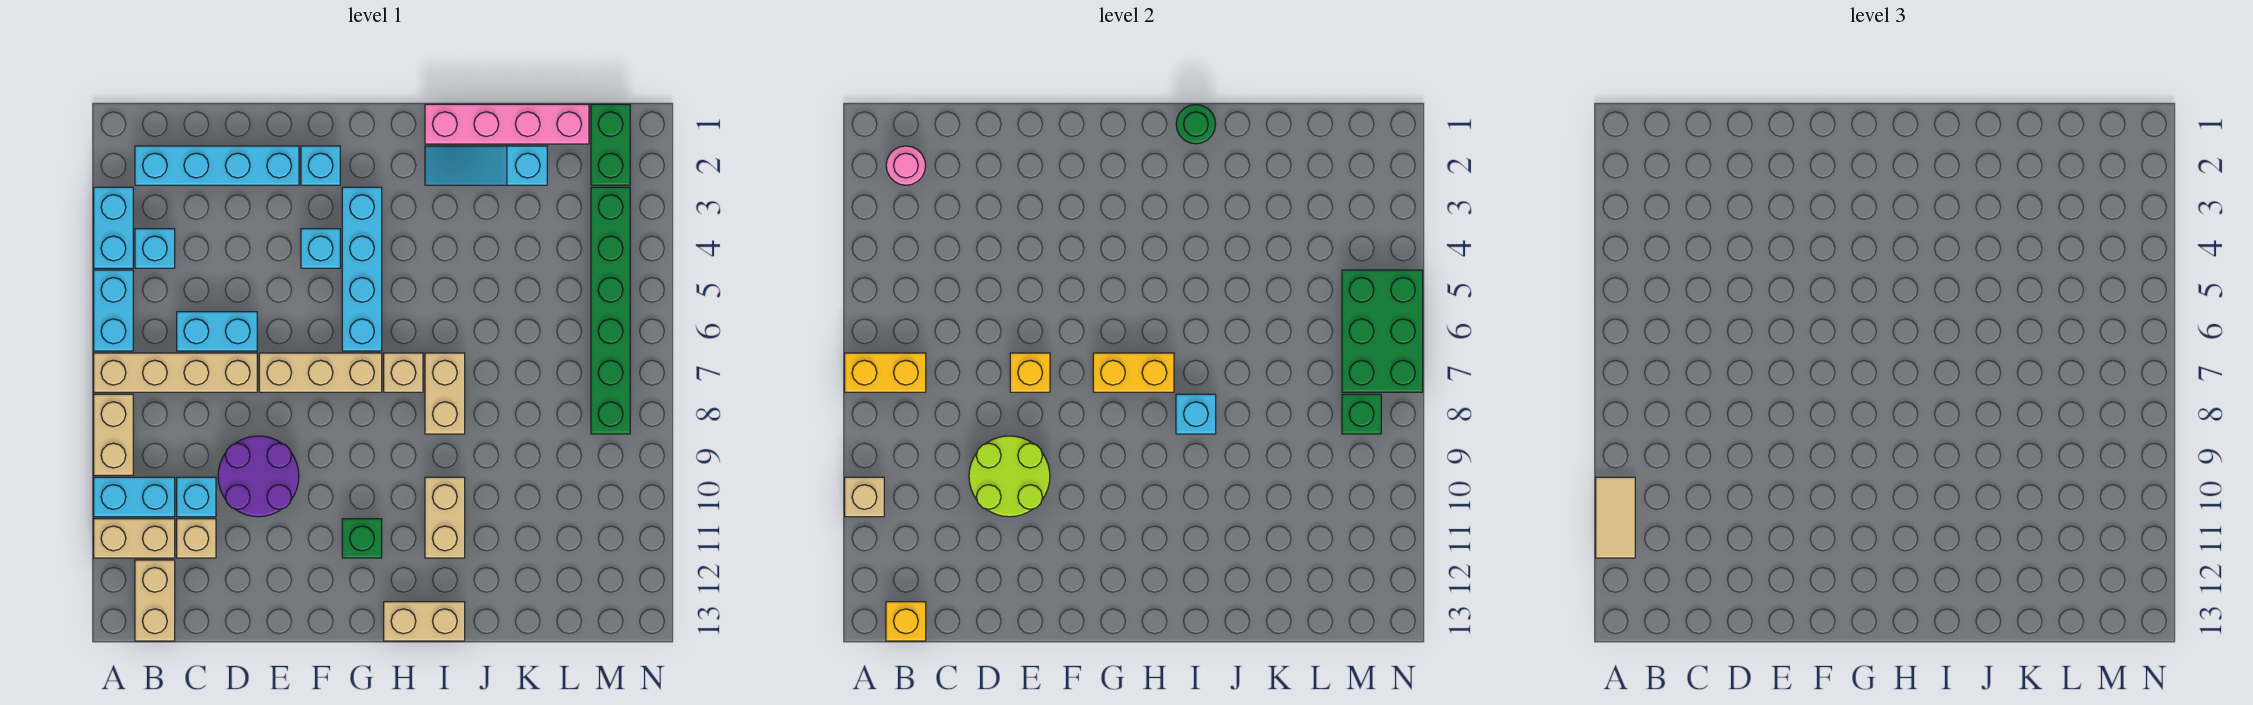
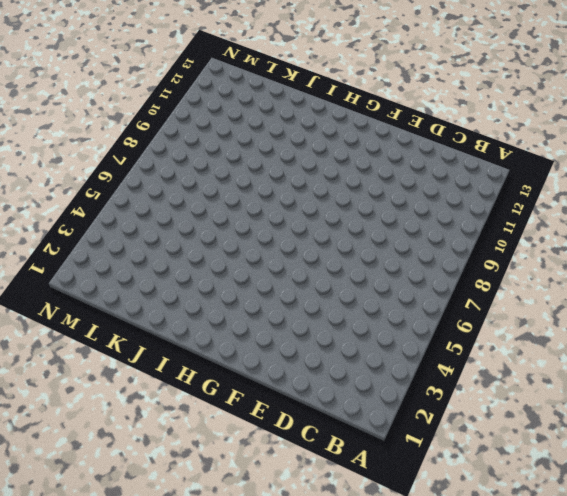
none -> cyan 1x2 brick [94,187,133,268]
none -> cyan 1x2 brick [94,270,133,351]
none -> tan 1x4 brick [94,353,257,392]
none -> tan 1x2 brick [94,394,133,475]

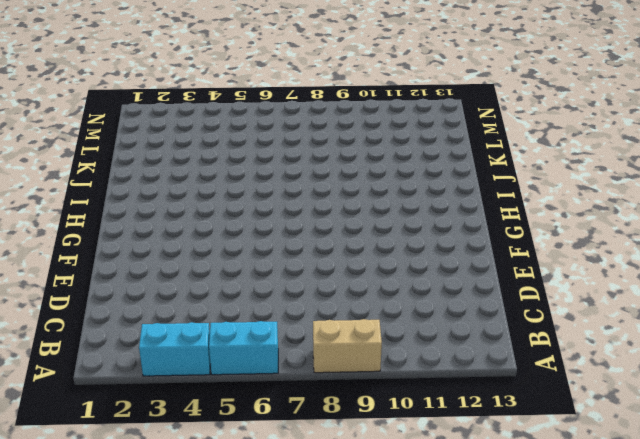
none -> tan 1x4 brick [94,353,257,392]
none -> cyan 1x2 brick [94,477,175,517]
none -> tan 1x2 brick [94,519,175,558]
none -> cyan 1x4 brick [135,146,299,185]

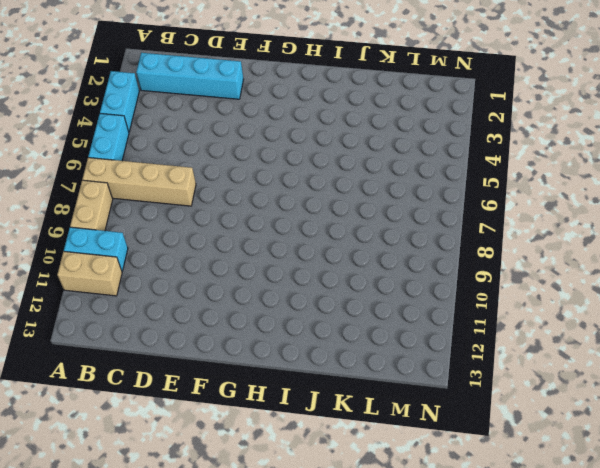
none -> cyan 1x1 brick [135,229,175,268]
none -> tan 1x2 brick [135,560,175,641]
none -> cyan 1x2 brick [177,312,257,351]
none -> cyan 1x1 brick [177,477,216,517]

